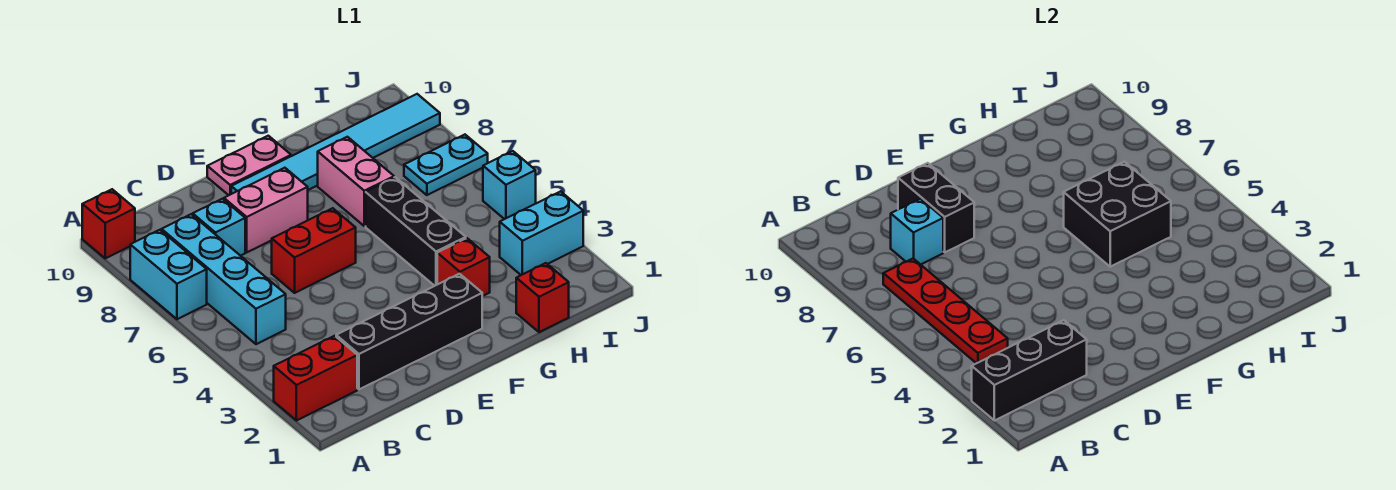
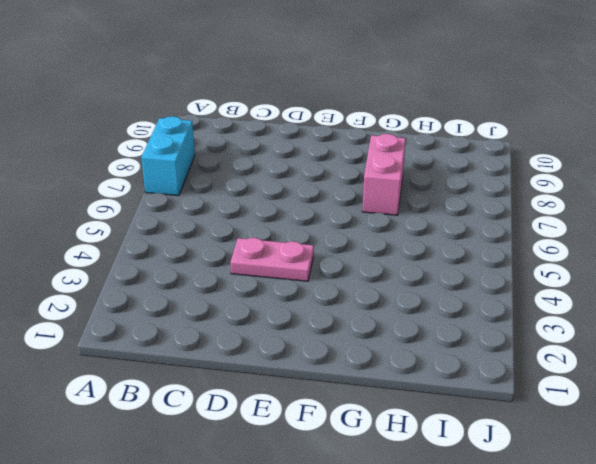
pink 1x2 plate [230,238,314,281] -> pink 1x2 plate moved to [207,136,291,195]
none -> red 1x2 brick [274,336,357,421]
none -> red 1x1 brick [82,189,135,258]
none -> cyan 1x4 brick [162,214,286,344]

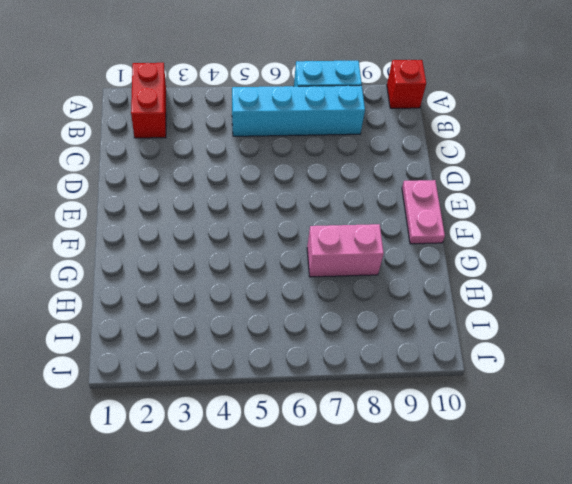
none -> black 1x4 brick [336,274,482,389]
none -> cyan 1x1 brick [193,199,245,256]
none -> red 1x2 brick [272,208,356,293]

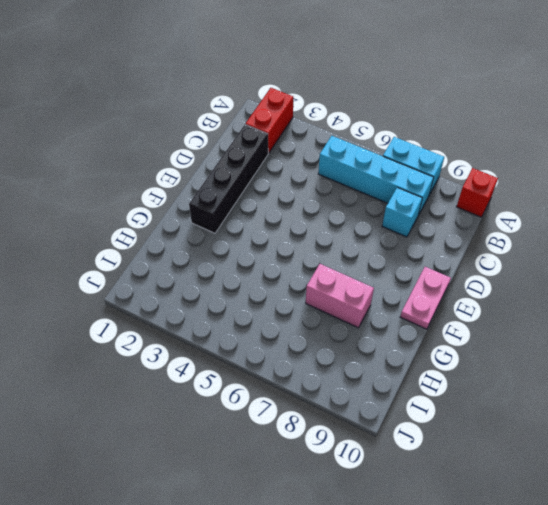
none -> red 1x2 brick [272,208,356,293]
none -> pink 1x2 brick [224,168,308,252]
none -> cyan 1x6 tile [231,94,440,194]

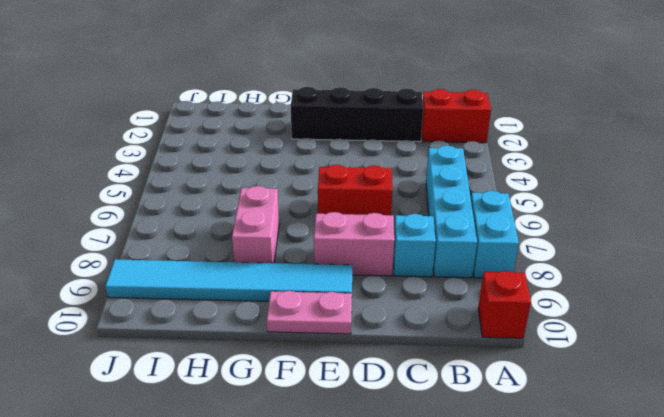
none -> red 1x1 brick [437,238,490,296]
none -> black 1x3 brick [366,177,466,286]
none -> red 1x1 brick [516,263,569,332]

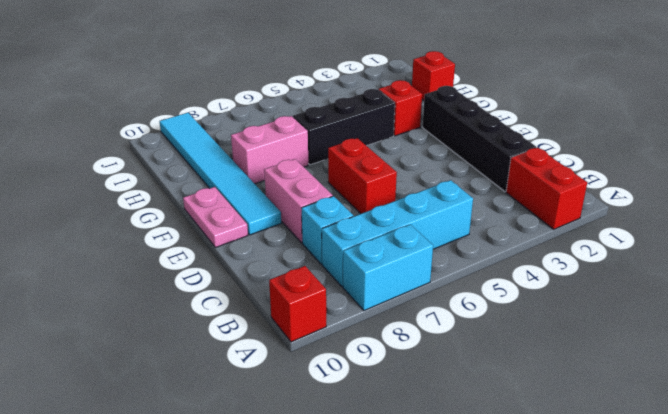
none -> cyan 1x2 brick [500,191,583,275]
none -> cyan 1x2 plate [404,135,488,195]
none -> cyan 1x1 brick [483,151,536,219]

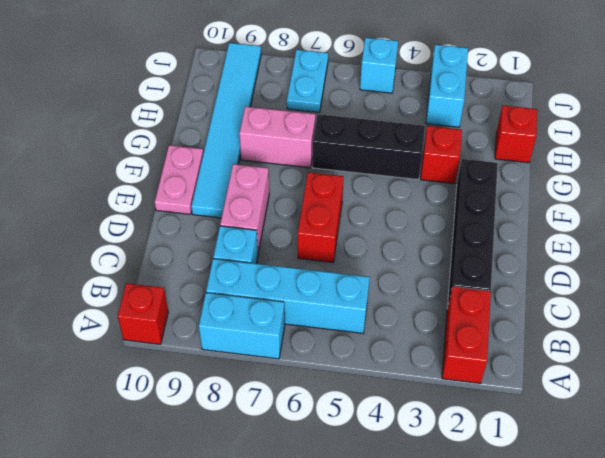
none -> black 1x3 brick [972,320,1087,421]
none -> red 1x4 plate [883,259,1008,363]
none -> cyan 1x1 brick [891,199,943,265]

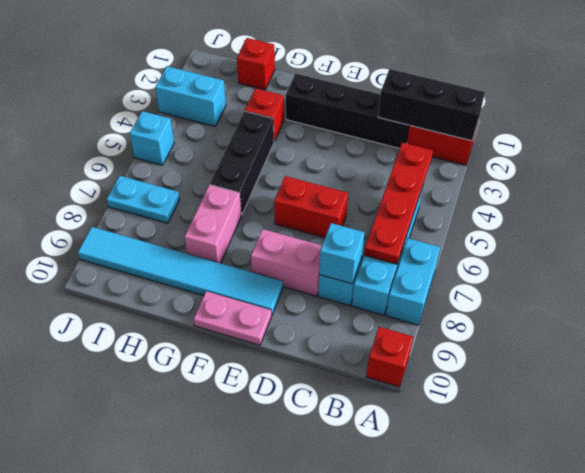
none -> black 1x2 brick [898,163,974,252]
none -> black 2x2 brick [1064,162,1171,267]

